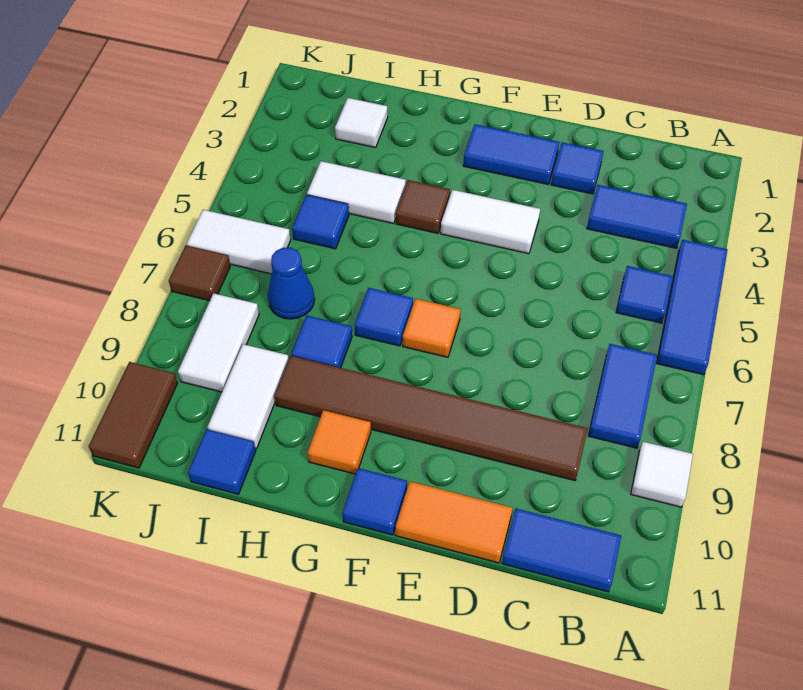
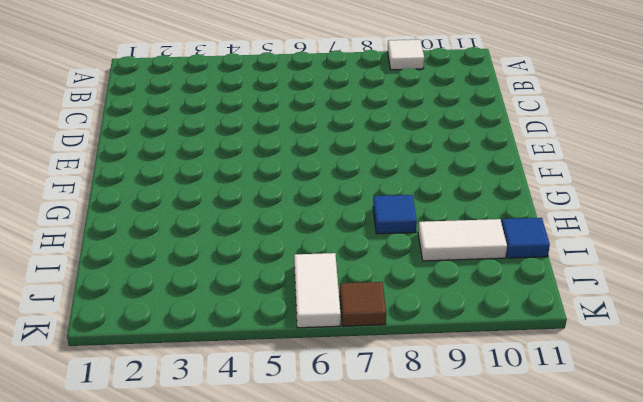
none -> blue 1x3 tile [657,240,727,375]
none -> blue 1x2 tile [587,185,687,248]
none -> blue 1x1 tile [616,266,673,323]

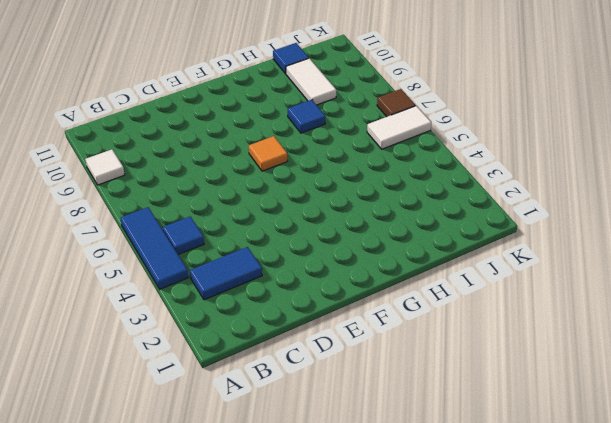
none -> blue 1x2 tile [588,344,657,448]
none -> blue 1x2 tile [502,509,621,592]
none -> brown 1x6 tile [275,356,588,481]

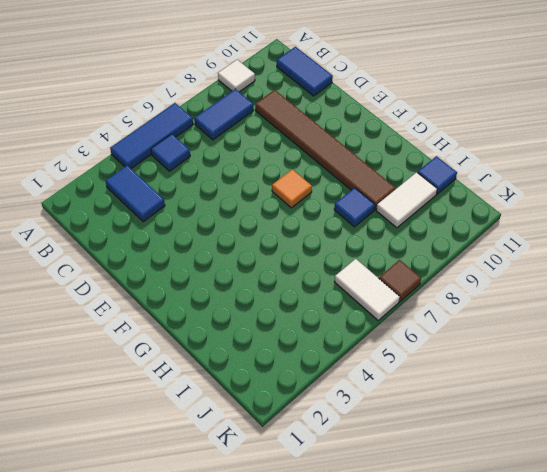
none -> blue 1x1 tile [551,142,604,194]
none -> orange 1x2 tile [395,481,513,563]
none -> blue 1x2 tile [463,124,559,185]

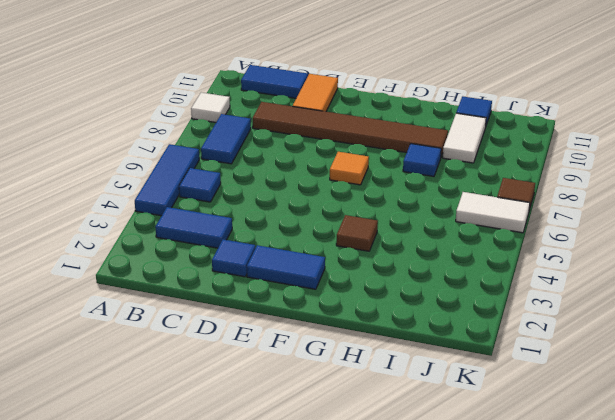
orange 1x2 tile [293,74,338,112] -> orange 1x2 tile turned to [395,481,513,563]
none -> white 1x2 tile [441,190,540,254]
none -> blue 1x1 tile [342,468,407,535]
none -> blue 1x1 tile [355,288,413,346]

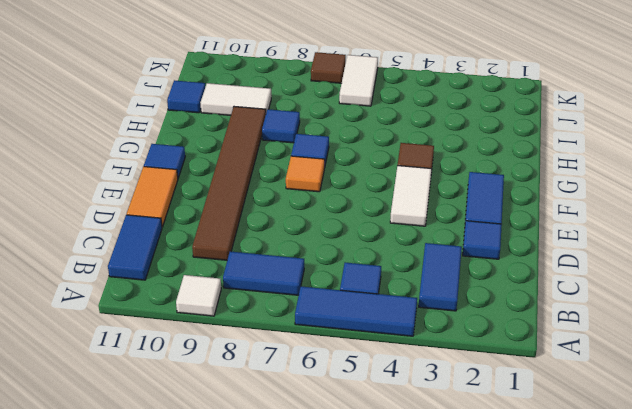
none -> orange 1x1 tile [308,410,371,474]
none -> white 1x2 tile [307,161,406,224]
none -> white 1x1 tile [335,98,388,148]

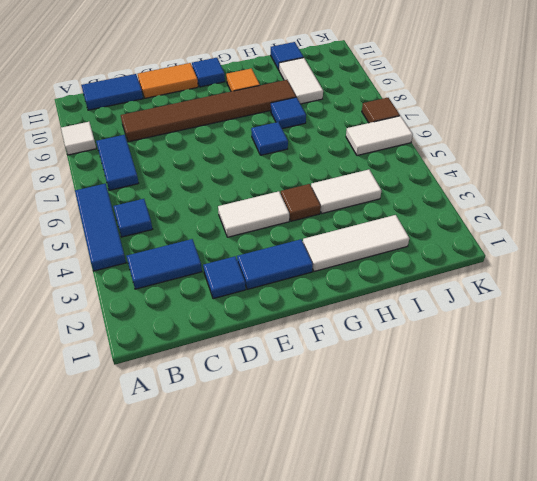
white 1x3 tile [303,215,409,272] -> white 1x1 tile [335,98,388,148]
none -> orange 1x1 tile [403,299,461,357]
none -> blue 1x1 tile [292,195,349,249]
none -> blue 1x1 cone [268,248,315,319]

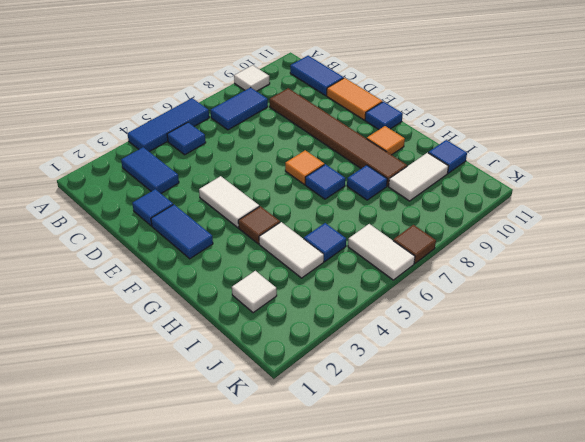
none -> blue 1x1 cone [268,248,315,319]
none -> white 1x2 tile [178,293,259,392]
none -> brown 1x2 tile [89,362,178,468]

